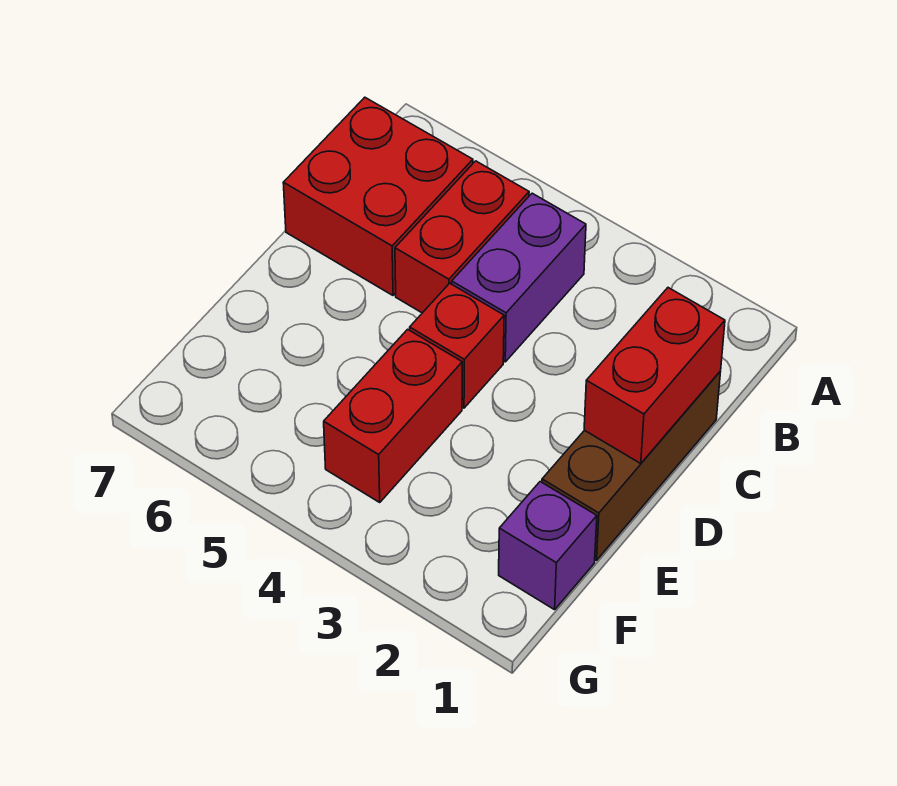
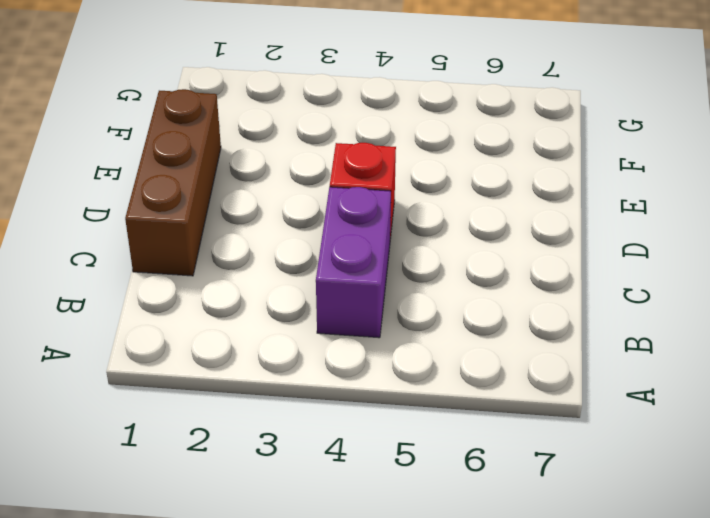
none -> red 1x2 brick [395,161,529,313]
none -> red 2x2 brick [283,97,473,295]

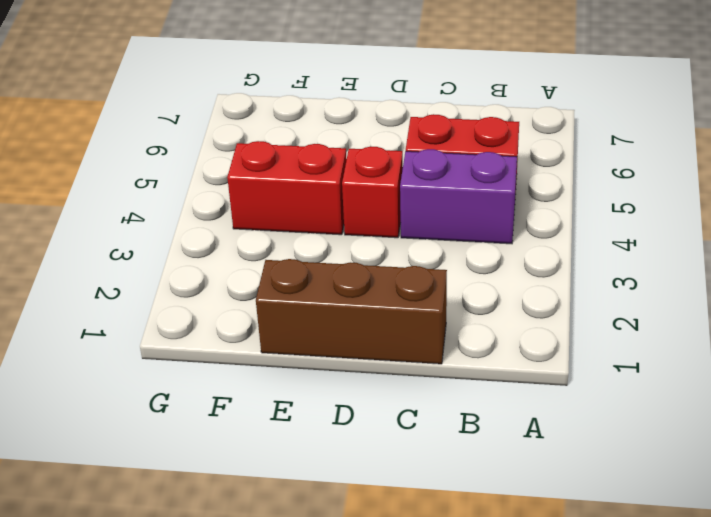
none -> red 2x2 brick [283,97,473,295]
none -> purple 1x1 brick [499,482,597,610]

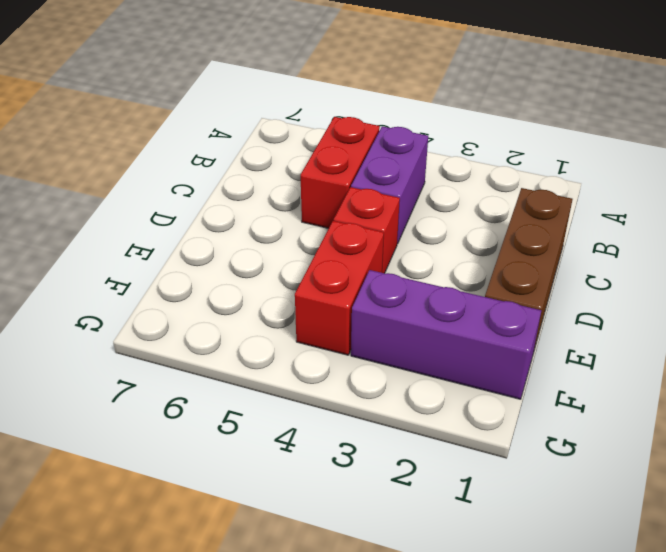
purple 1x3 brick [351,270,542,399] -> purple 1x1 brick [499,482,597,610]
none -> red 2x2 brick [283,97,473,295]
none -> red 1x2 brick [584,288,725,464]

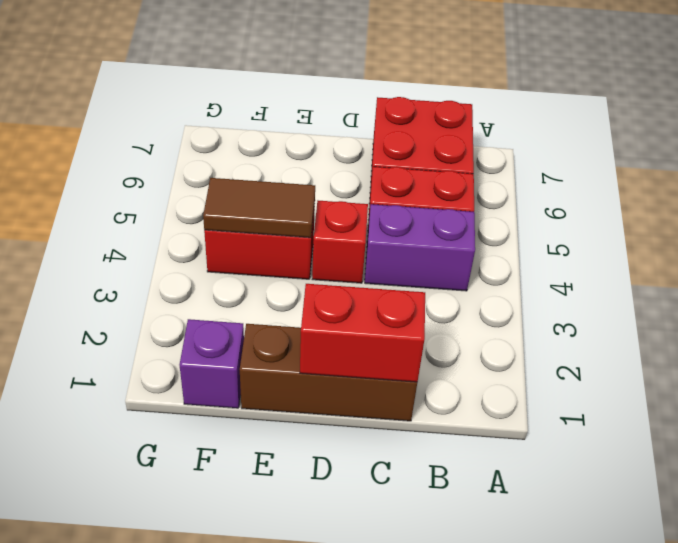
brown 1x2 tile [203,178,315,238] -> none

